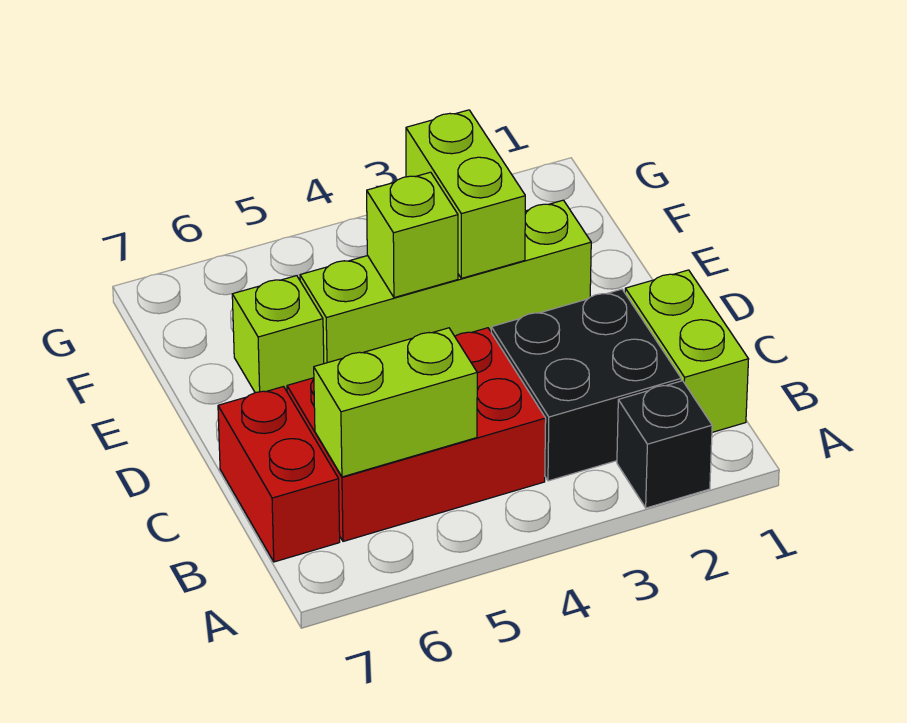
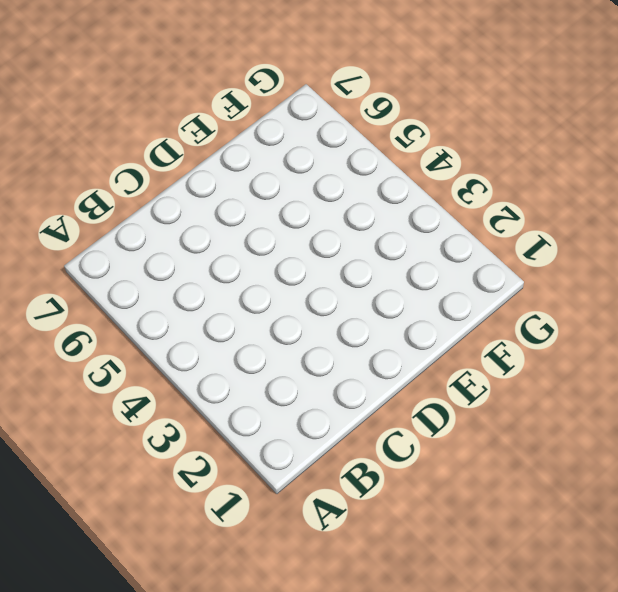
none -> black 1x1 brick [617,381,712,508]
none -> lime 1x2 brick [625,270,749,432]

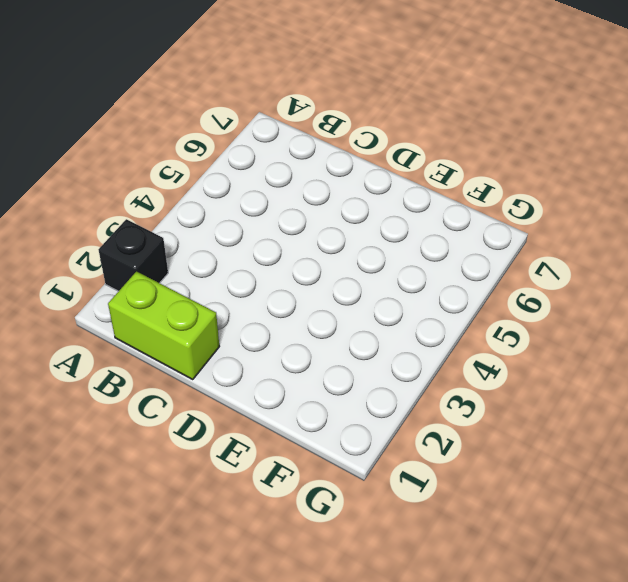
none -> black 2x2 brick [491,289,681,481]
none -> red 2x3 brick [287,328,546,541]

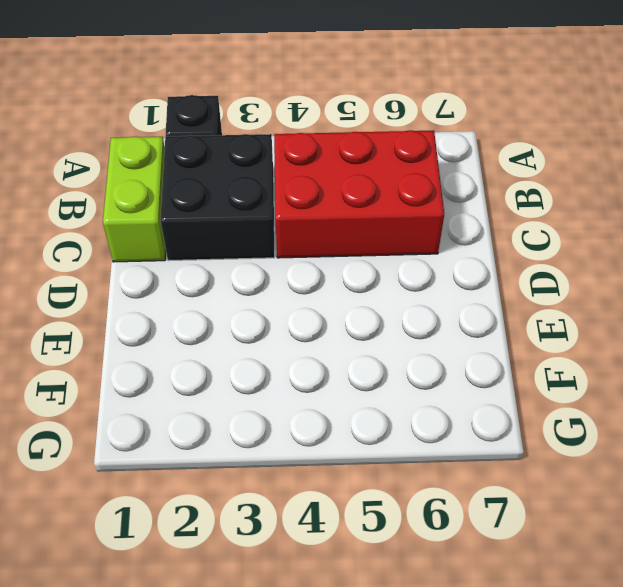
none -> red 1x2 brick [218,387,340,562]
none -> lime 1x4 brick [300,200,591,364]

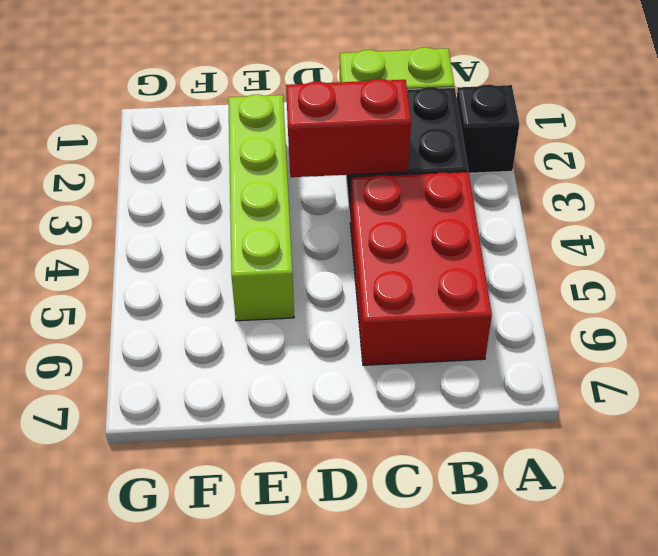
red 1x2 brick [286,79,411,177] -> red 1x2 brick moved to [218,387,340,562]
none -> lime 1x1 brick [232,276,324,393]
none -> lime 1x2 brick [314,328,477,477]

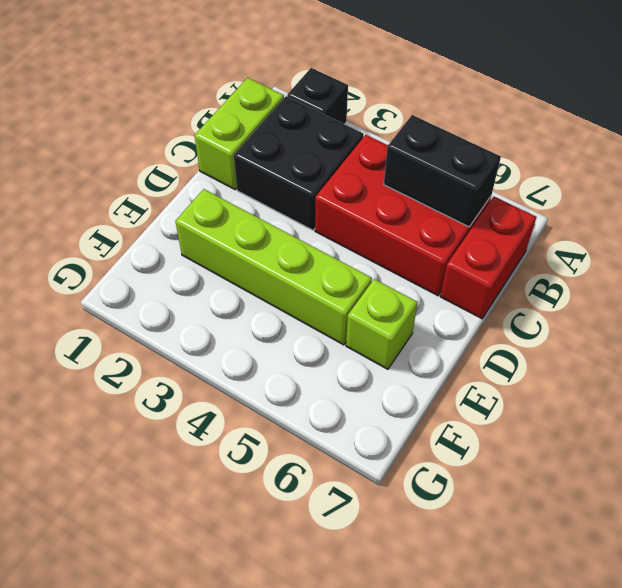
black 1x2 brick [384,115,501,227] -> lime 1x2 brick [314,328,477,477]
none -> lime 1x2 brick [406,110,525,278]
none -> lime 1x1 brick [367,172,458,298]

